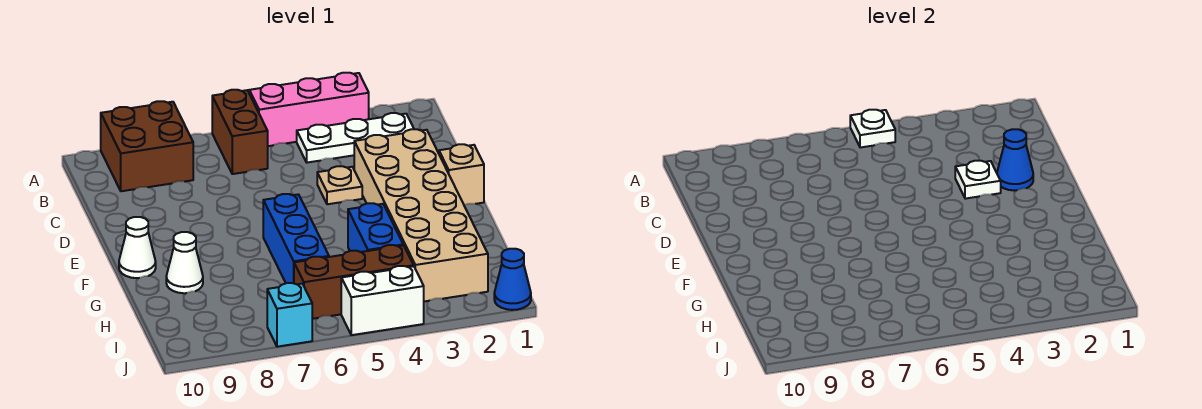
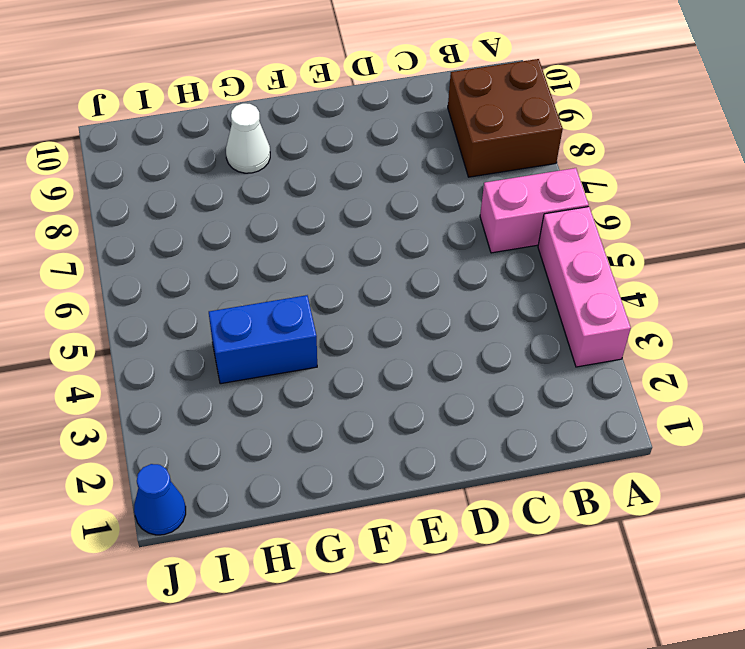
pink 1x2 brick [480,168,589,253] -> brown 1x2 brick [212,90,268,174]
none -> white 1x3 plate [297,113,414,163]
none -> tan 2x6 brick [354,129,488,301]
none -> tan 1x1 plate [317,166,362,204]

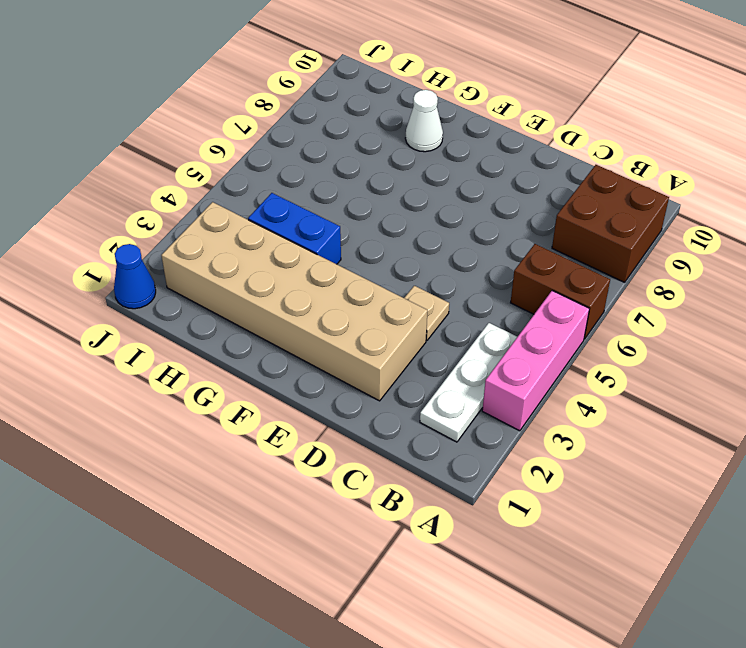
none -> tan 1x1 brick [439,144,484,205]
none -> blue 1x3 brick [263,194,329,283]
none -> white 1x1 cone [119,217,156,278]

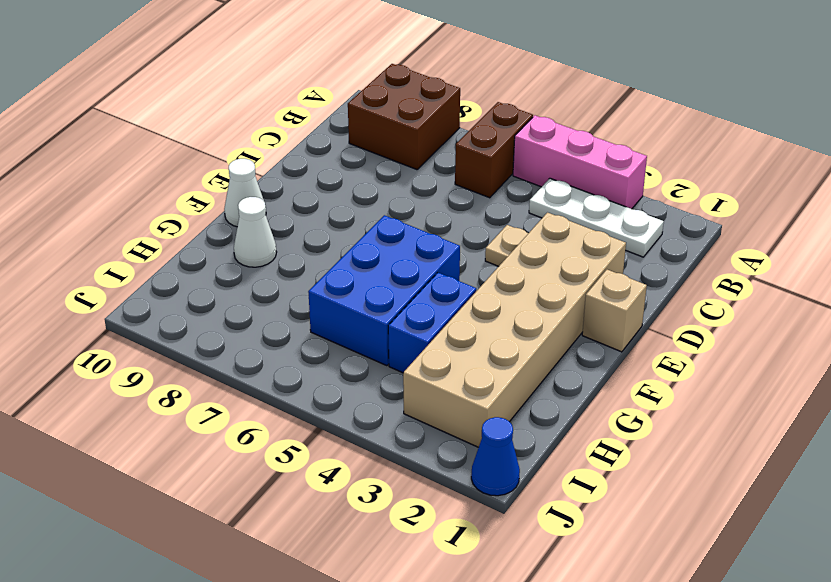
blue 2x3 brick [308,215,460,366] -> blue 1x3 brick [263,194,329,283]
none -> brown 1x3 brick [294,245,414,319]
none -> white 1x2 brick [341,266,424,335]
none -> cyan 1x1 brick [267,283,312,347]

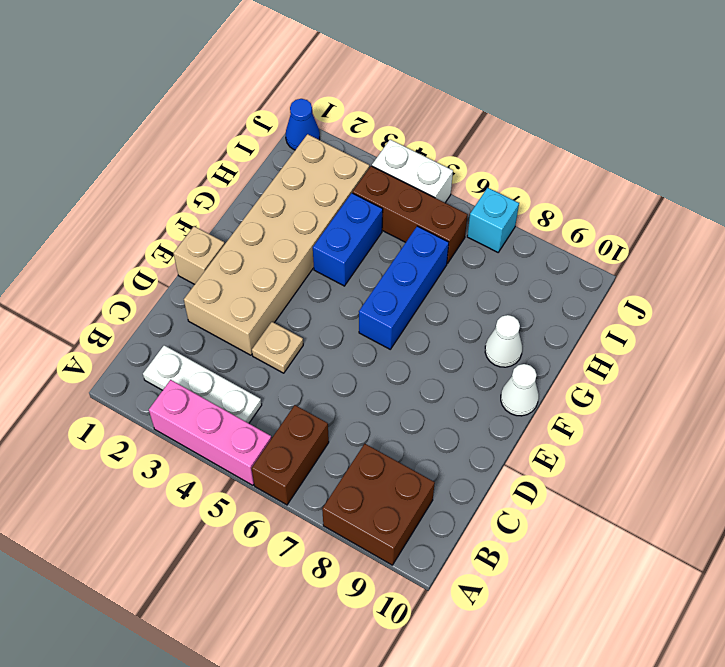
none -> white 1x1 plate [850,110,895,148]
none -> blue 1x1 cone [997,129,1033,191]
none -> white 1x1 plate [955,161,1001,199]

